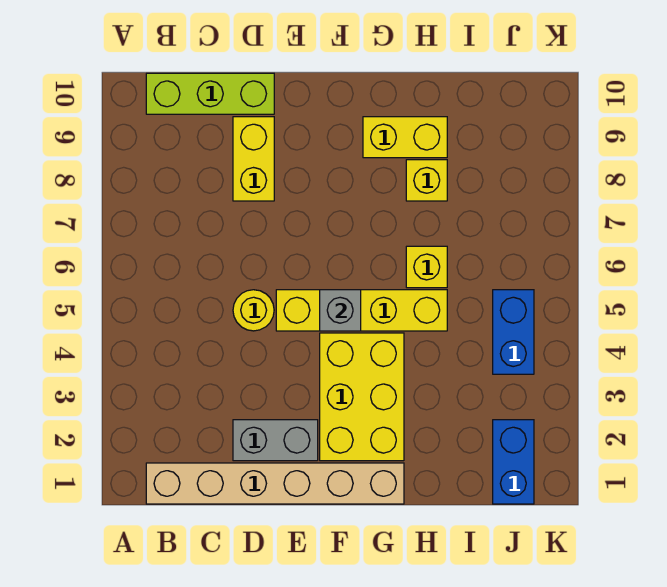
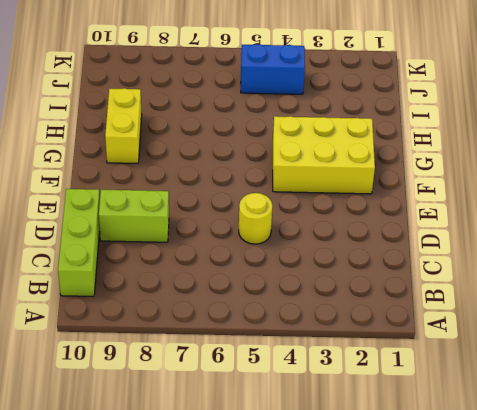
lime 1x2 brick [99,190,169,242] -> yellow 1x2 brick [233,117,274,201]
none -> tan 1x6 brick [146,463,404,504]
none -> grey 1x2 brick [233,420,318,461]
none -> yellow 1x4 brick [276,290,447,331]

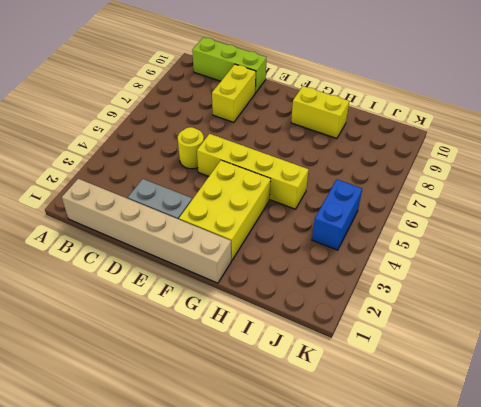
none -> yellow 1x1 brick [406,246,447,288]
none -> yellow 1x1 brick [406,160,447,201]
none -> blue 1x2 brick [493,420,534,504]

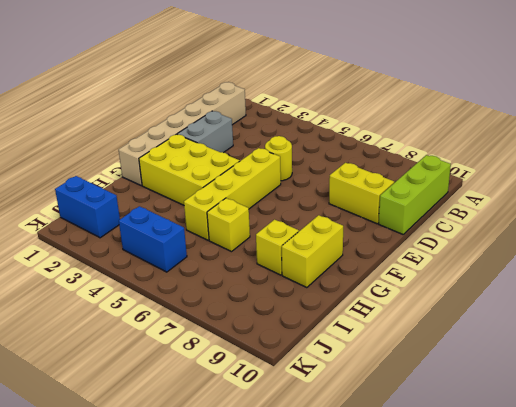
none -> grey 1x1 brick [320,290,361,331]

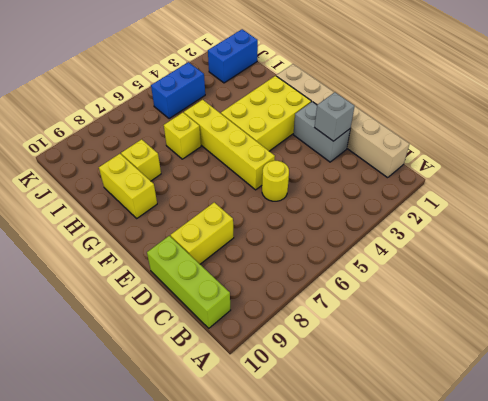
grey 1x1 brick [315,92,355,141] -> grey 1x1 brick moved to [320,290,361,331]

